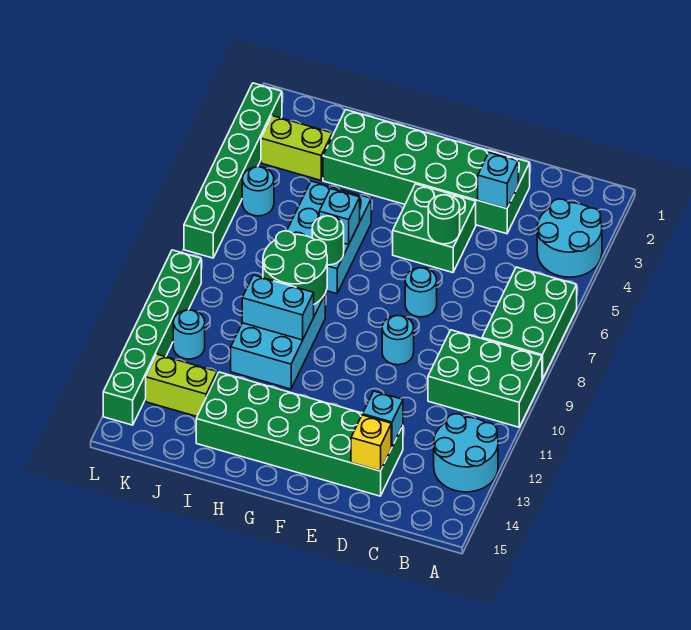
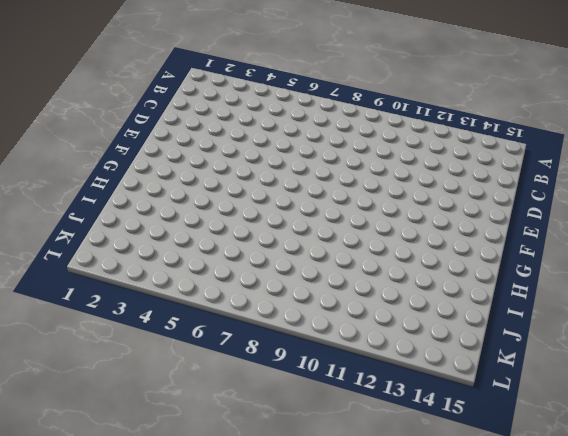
none -> cyan 2x2 round brick [537,199,602,277]
none -> green 2x3 brick [482,267,577,380]
none -> green 2x3 brick [428,330,542,427]

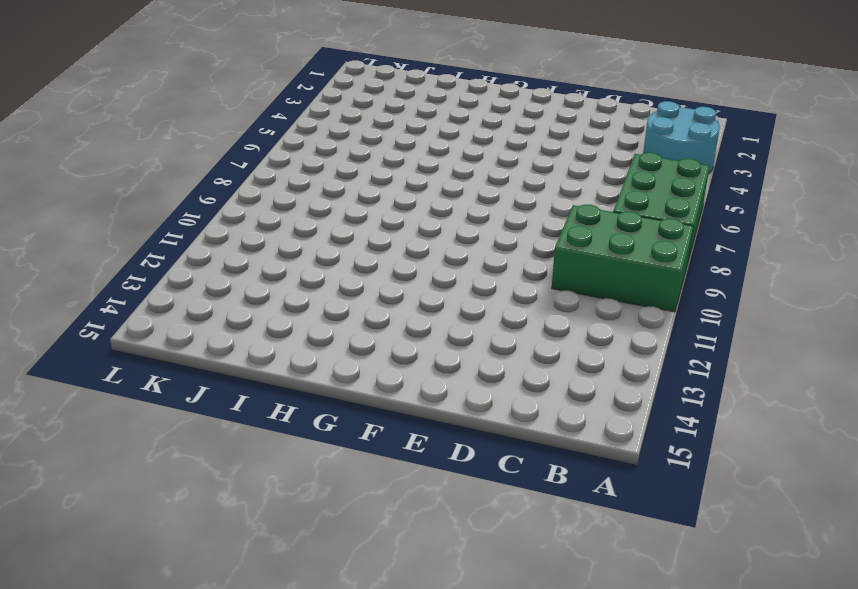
none -> cyan 2x2 round brick [434,414,498,492]
none -> green 2x6 brick [323,110,530,234]
none -> green 2x6 brick [196,372,403,496]

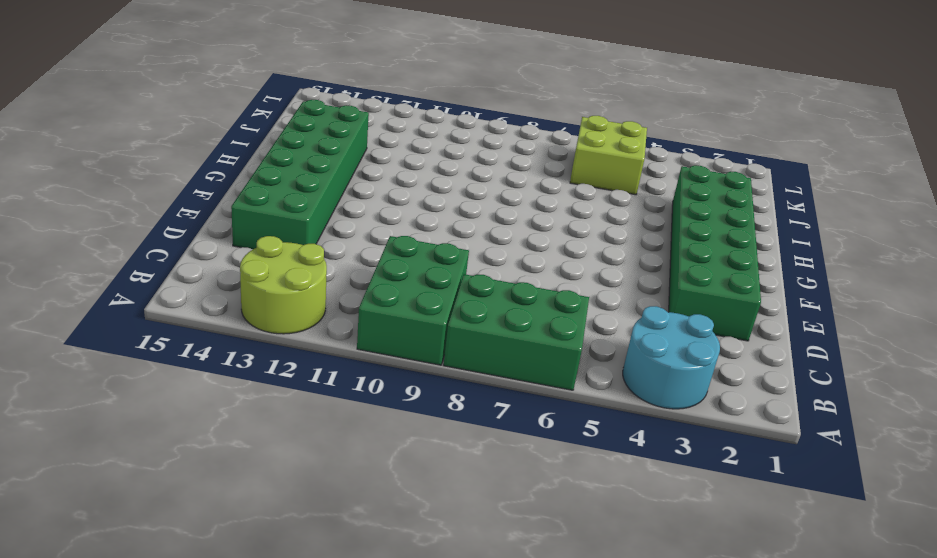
lime 2x2 round brick [240,236,327,334] -> cyan 2x2 round brick [434,414,498,492]
lime 2x2 brick [570,116,647,195] -> cyan 1x1 round brick [242,167,274,216]
none -> green 2x2 brick [393,184,476,273]
none -> cyan 1x1 round brick [405,268,437,317]
none -> cyan 1x1 round brick [382,316,414,365]

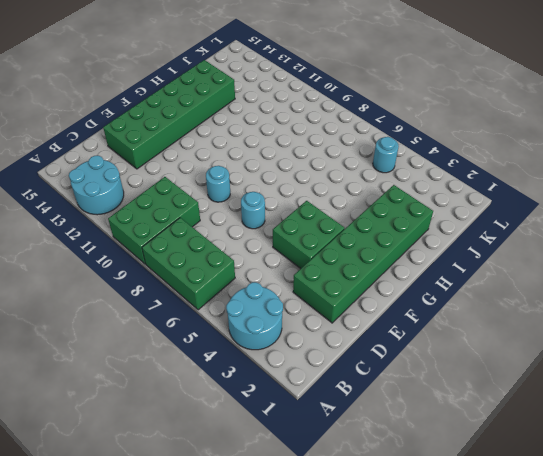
none -> cyan 2x3 brick [287,181,371,294]
none -> cyan 2x3 brick [231,295,325,389]
none -> lime 1x2 brick [261,116,332,180]

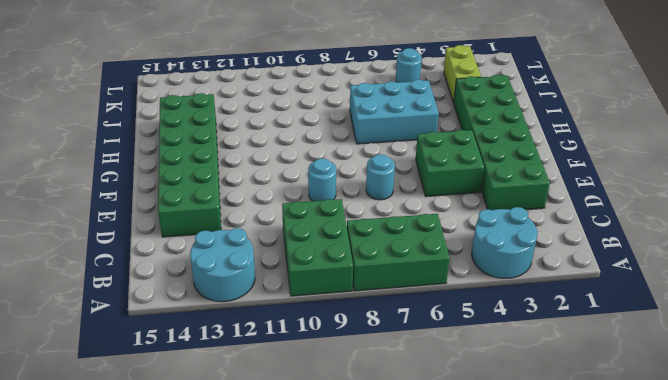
none -> cyan 2x3 brick [231,295,325,389]
none -> lime 1x2 brick [146,354,217,416]
none -> cyan 1x1 round brick [173,310,205,359]

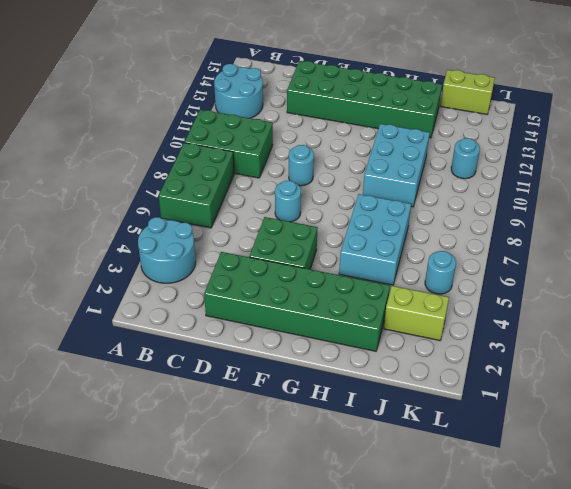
lime 1x2 brick [440,70,495,114] -> lime 1x2 brick moved to [146,354,217,416]
none -> green 1x6 brick [184,83,282,258]
none -> green 1x6 brick [103,250,201,425]
none -> cyan 1x1 brick [478,153,518,209]

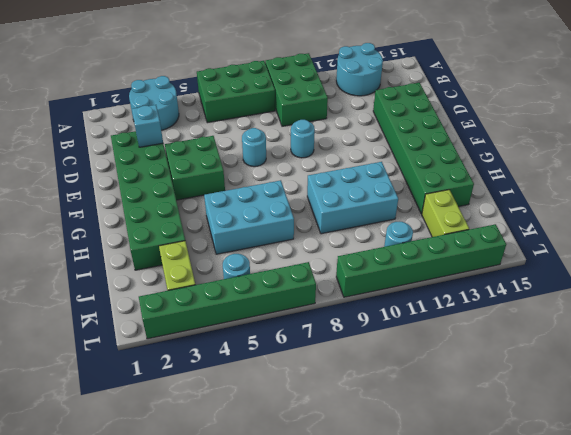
none -> cyan 1x1 brick [363,391,403,447]
none -> yellow 1x1 brick [351,415,391,471]
none -> green 1x1 round brick [428,195,460,244]

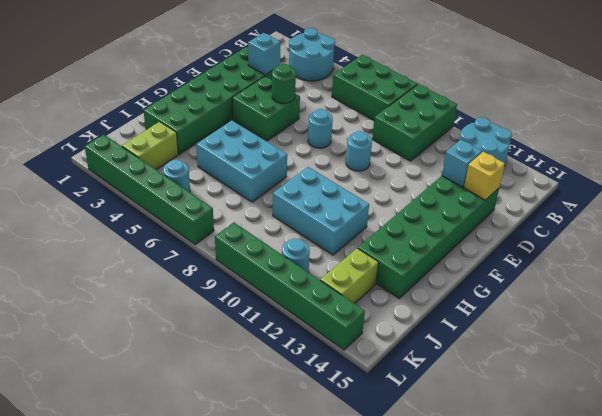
none -> cyan 1x1 brick [319,189,360,245]
none -> green 1x1 round brick [312,216,344,265]
none -> green 2x2 round brick [263,231,327,304]

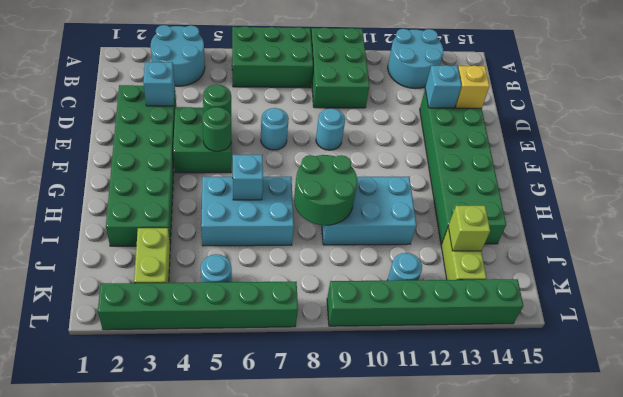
green 1x1 round brick [202,107,231,152] -> green 1x1 round brick moved to [312,216,344,265]
lime 1x1 brick [448,206,490,251] -> none
none -> cyan 1x2 brick [242,275,314,340]

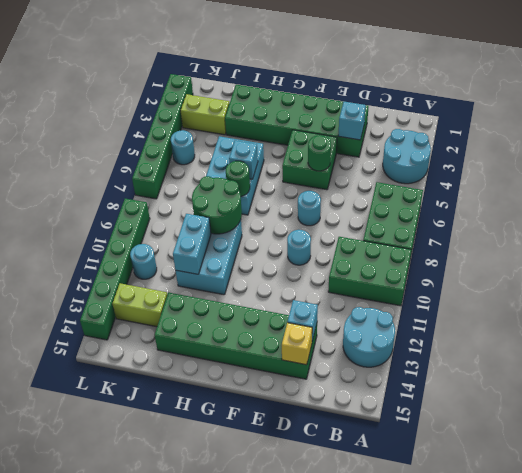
cyan 1x2 brick [173,214,211,274] -> cyan 1x2 brick turned to [242,275,314,340]

